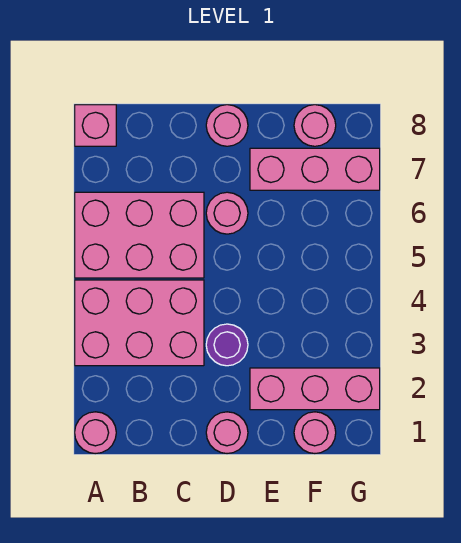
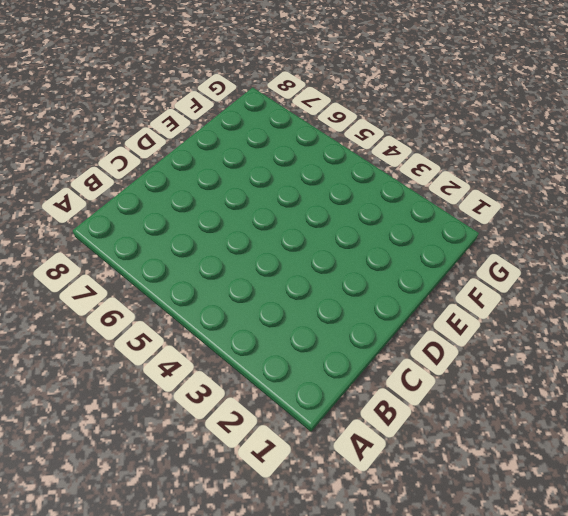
none -> pink 1x1 round brick [75,412,116,454]
none -> pink 2x3 brick [75,280,204,366]
none -> pink 2x3 brick [75,192,204,278]

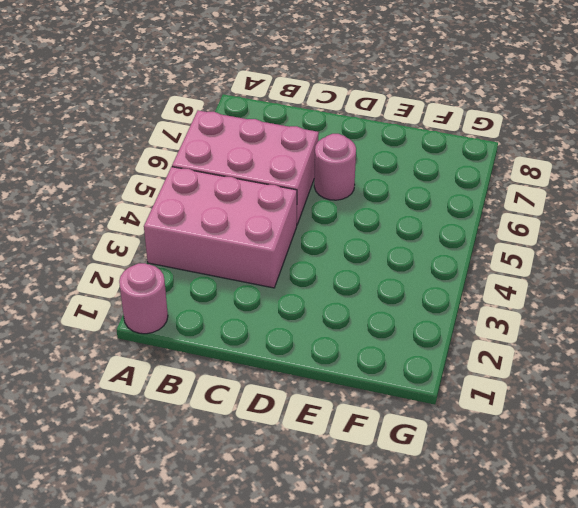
none -> pink 1x1 brick [75,105,116,146]
none -> pink 1x1 round brick [206,412,248,454]
none -> purple 1x1 round brick [206,324,248,366]

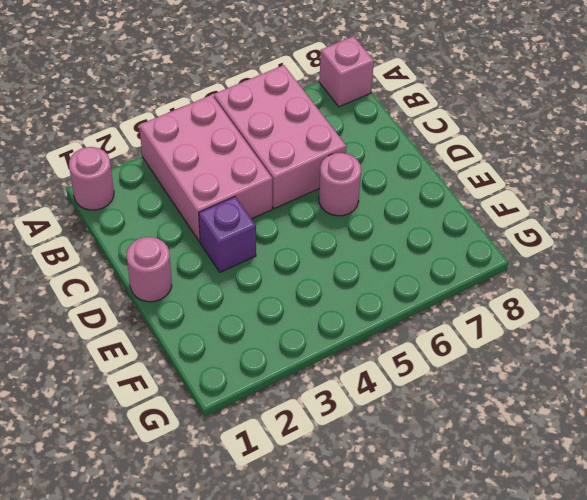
purple 1x1 brick [199,196,256,272] -> purple 1x1 round brick [206,324,248,366]
none -> pink 1x1 round brick [206,105,248,146]
none -> pink 1x3 brick [250,368,380,410]
none -> pink 1x3 brick [250,148,380,190]

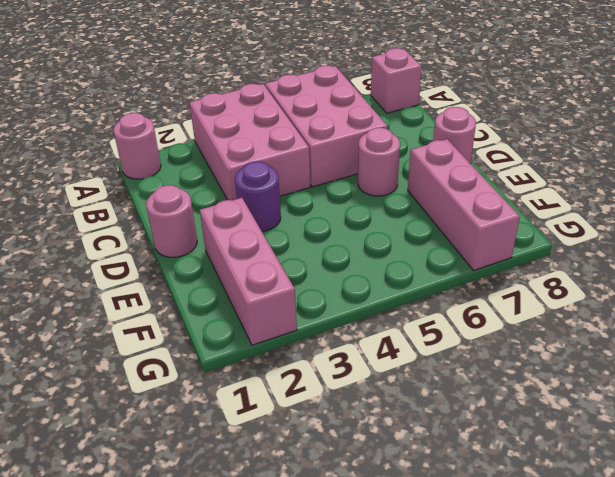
none -> pink 1x1 round brick [294,412,336,454]
none -> pink 1x1 round brick [294,105,336,146]

